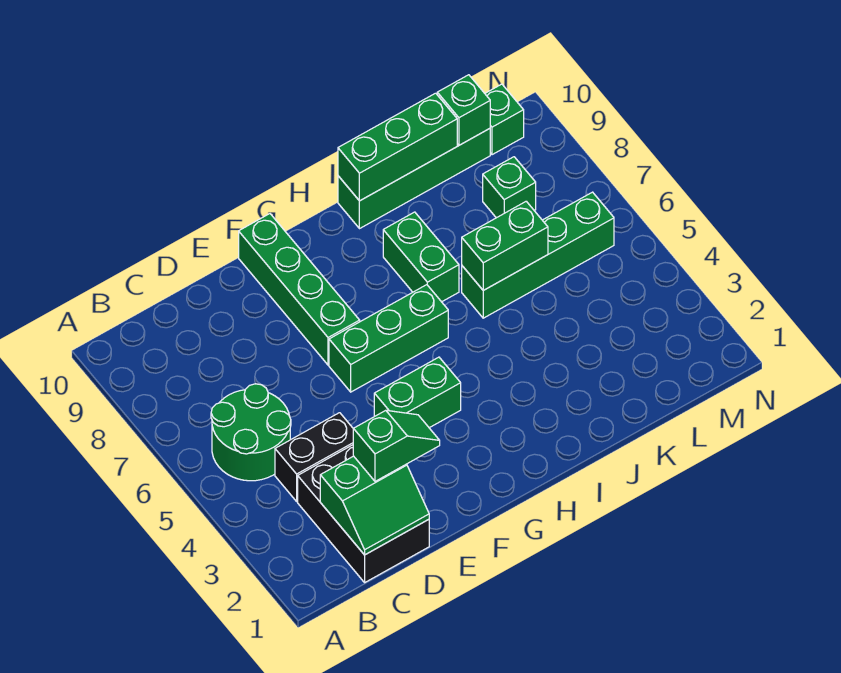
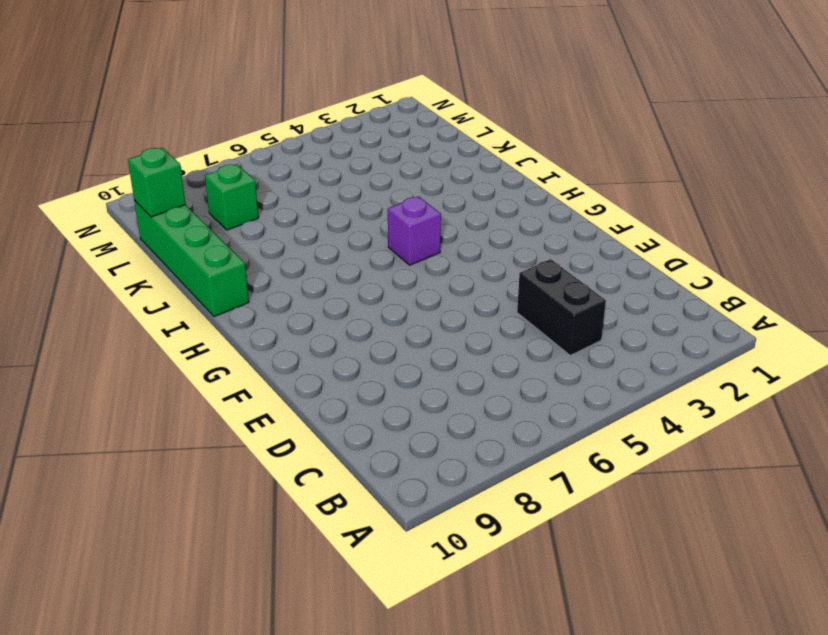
purple 1x1 brick [388,196,441,265] -> none
none -> green 2x2 round brick [211,384,291,481]
none -> black 2x3 brick [298,445,429,582]
none -> green 1x2 brick [374,357,461,428]

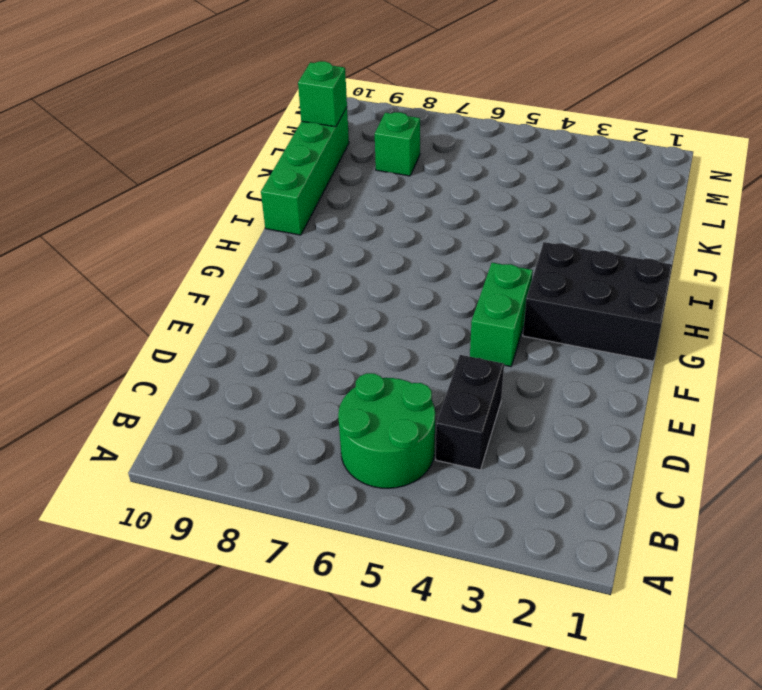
black 2x3 brick [523,242,673,361] -> black 2x3 brick moved to [298,445,429,582]
none -> green 1x3 brick [329,285,448,392]
none -> green 1x4 brick [239,214,360,365]
none -> green 1x2 brick [383,212,459,302]

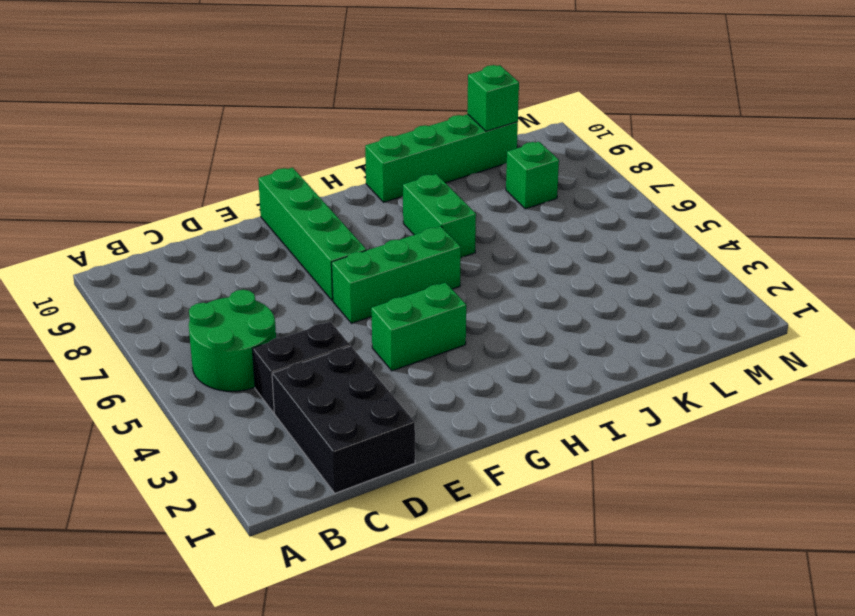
none -> green 1x4 brick [462,192,614,318]
none -> green 1x1 brick [485,84,524,155]
none -> green 2x2 slope [320,456,429,555]

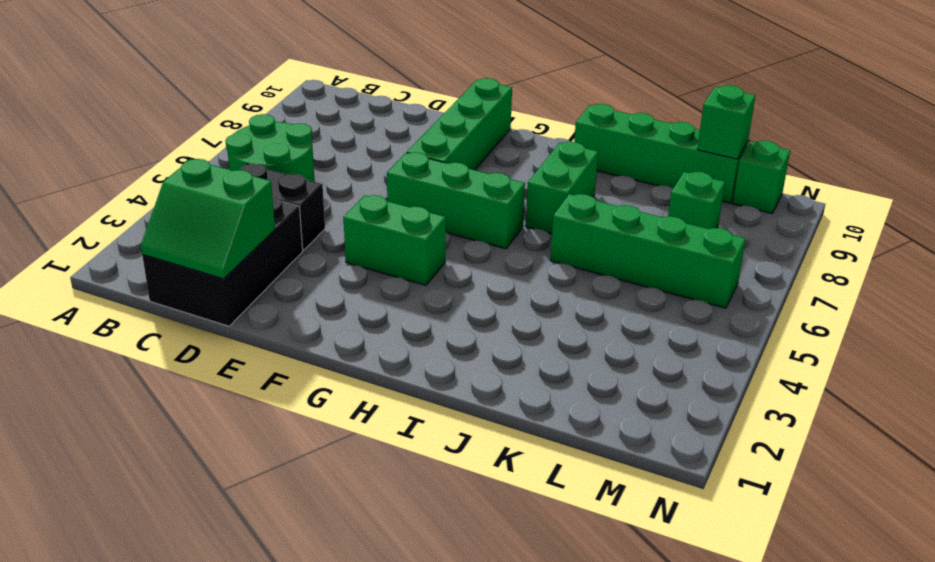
none -> green 1x3 brick [338,93,457,201]
none -> green 1x2 brick [462,201,548,290]
none -> green 1x2 slope [353,410,440,481]

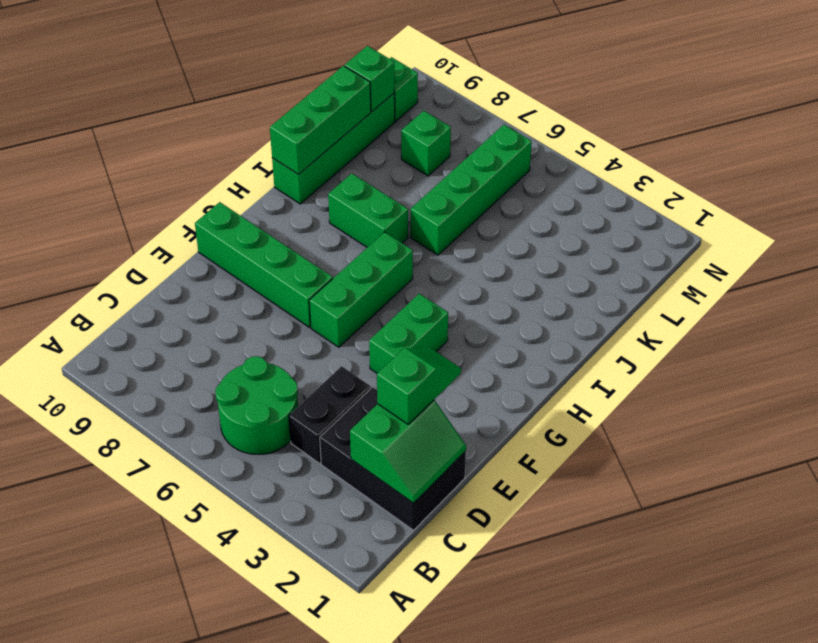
none -> green 1x2 brick [462,201,548,290]

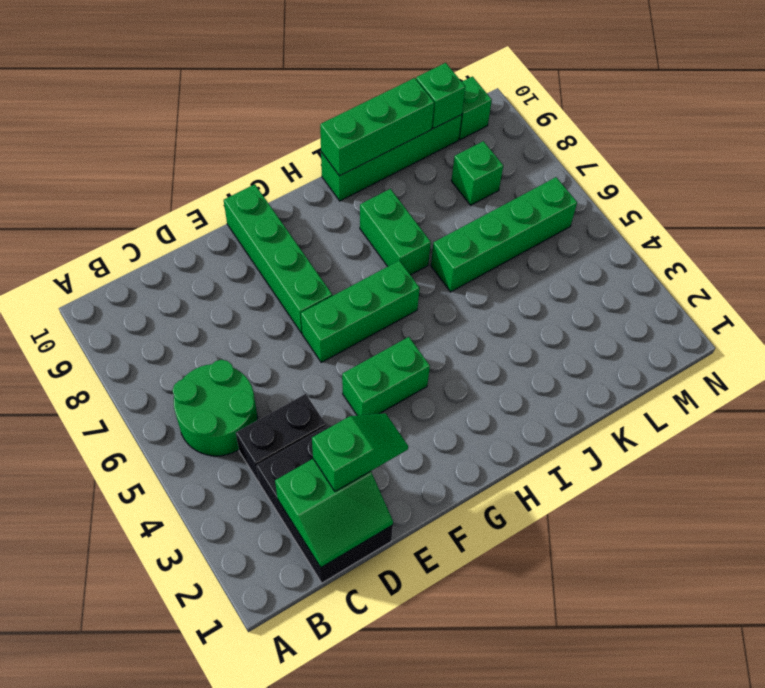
none -> green 1x2 brick [462,201,548,290]

